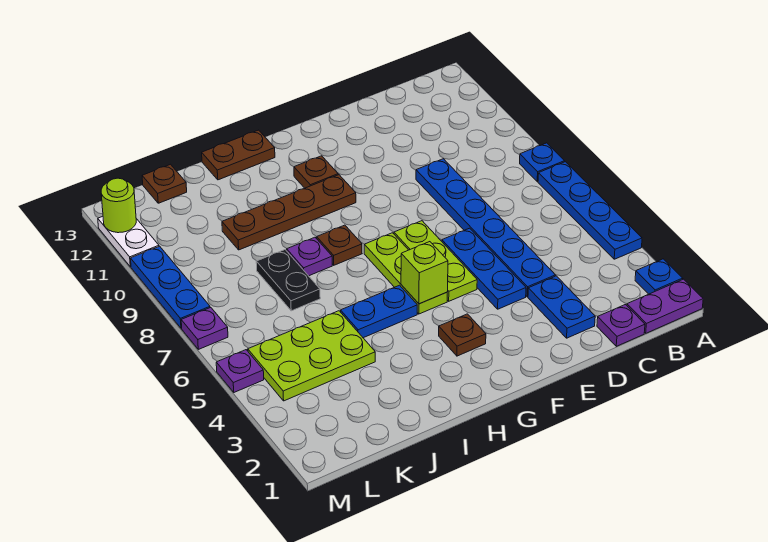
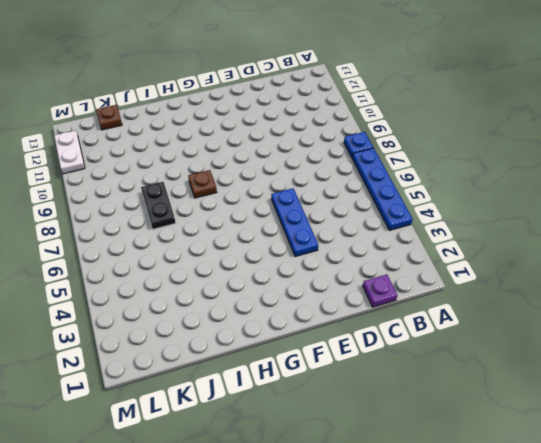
none -> purple 1x2 plate [627,279,703,333]
none -> blue 1x1 plate [635,259,683,294]
none -> blue 1x2 plate [528,276,595,338]

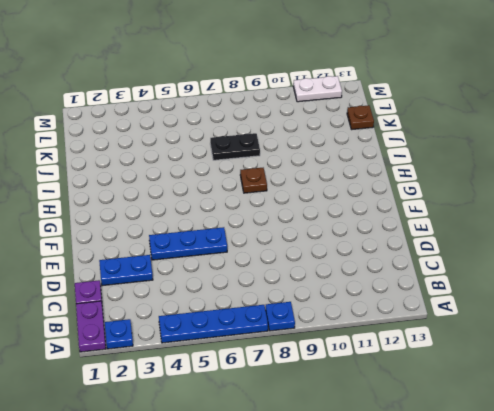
none -> blue 1x6 plate [416,159,555,297]
none -> lime 1x3 plate [394,221,477,301]
none -> brown 1x1 plate [439,314,486,356]

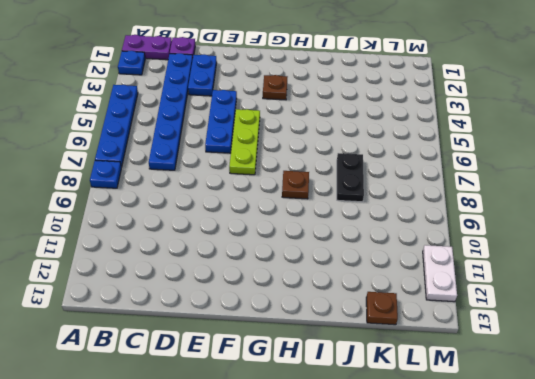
blue 1x6 plate [149,53,193,170] -> blue 1x6 plate moved to [416,159,555,297]
none -> lime 1x3 plate [364,233,447,314]
none -> brown 1x4 plate [222,175,356,250]
none -> brown 1x1 plate [294,156,338,188]

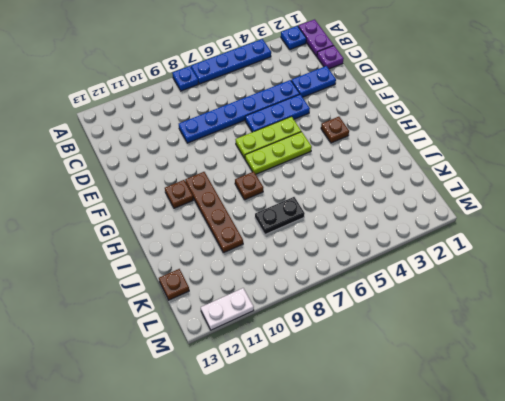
none -> blue 1x2 plate [341,285,417,338]
none -> brown 1x2 plate [202,130,275,180]
none -> purple 1x1 plate [287,237,332,276]

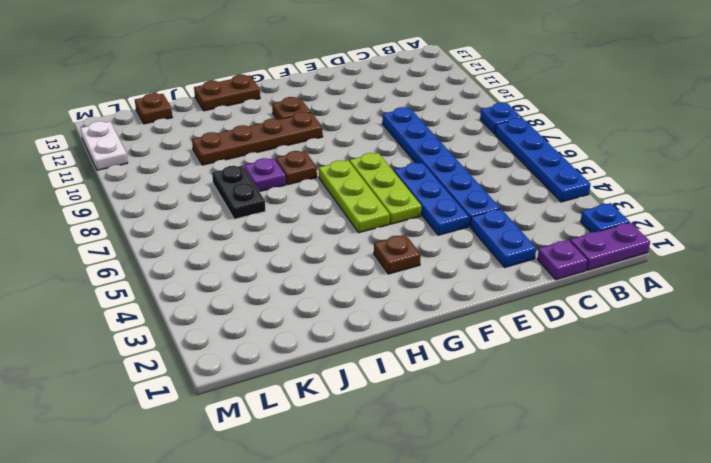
none -> blue 1x2 plate [341,285,417,338]
none -> lime 2x3 plate [248,311,375,401]
none -> purple 1x1 plate [216,350,264,392]

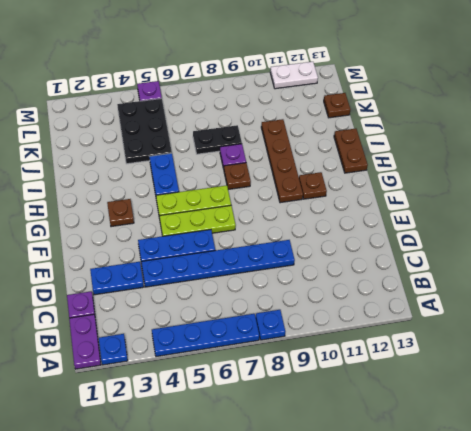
black 2x3 plate [117,98,172,164] -> lime 2x3 plate [248,311,375,401]
none -> purple 1x1 plate [181,308,228,349]
none -> blue 1x3 plate [131,246,210,328]
none -> lime 1x1 brick [401,242,448,304]

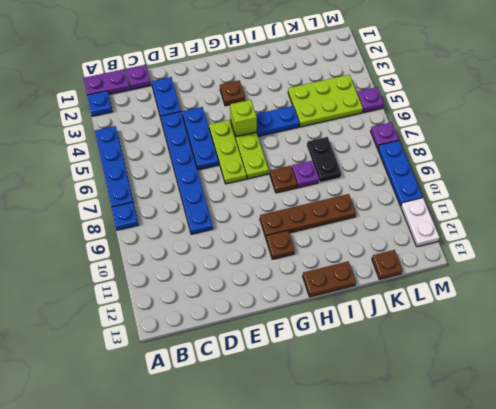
none -> lime 1x1 round brick [101,178,136,233]

